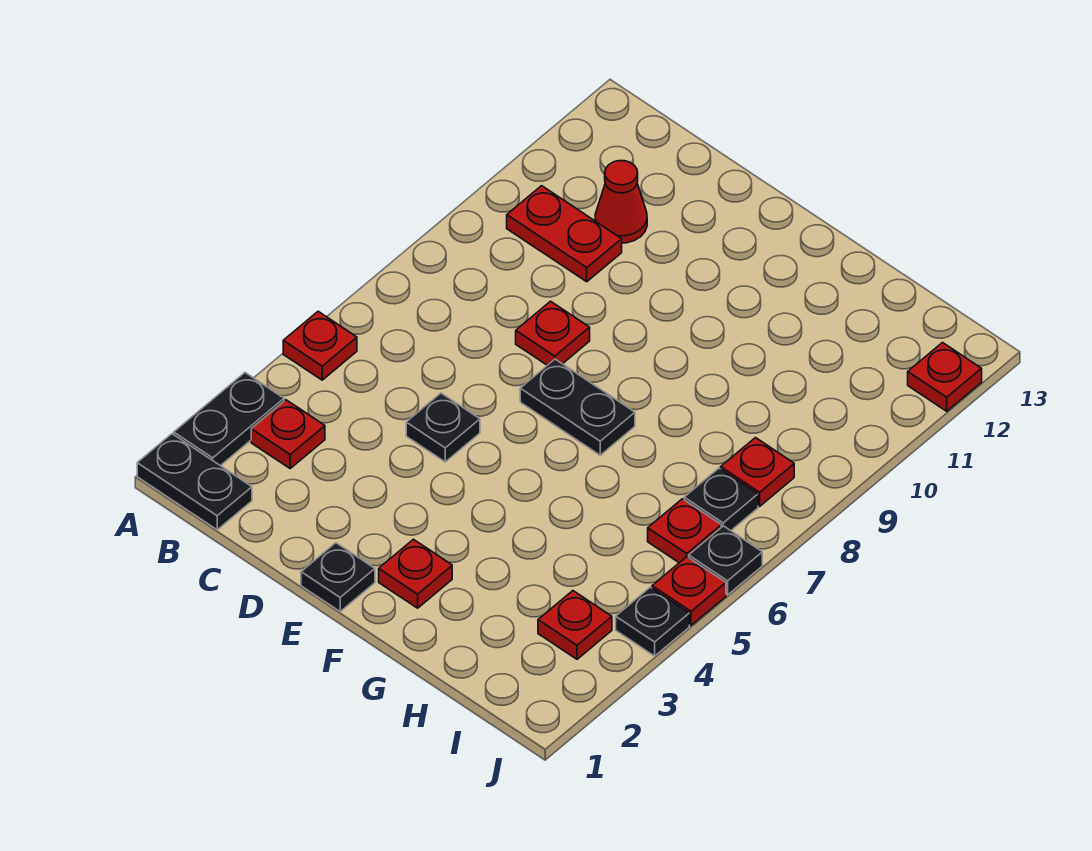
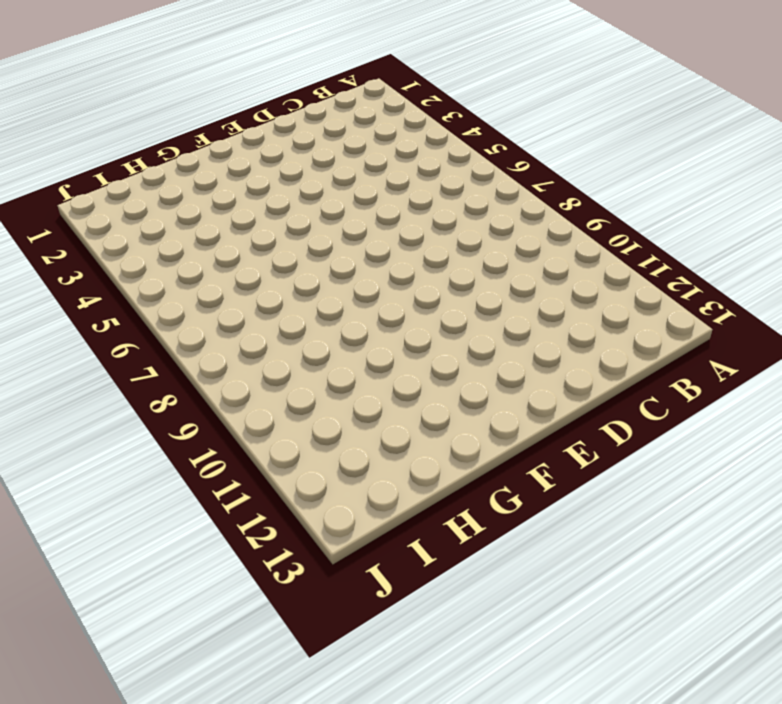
none -> black 1x2 plate [137,434,252,530]
none -> black 1x2 plate [174,373,284,466]
none -> red 1x1 plate [283,311,357,380]

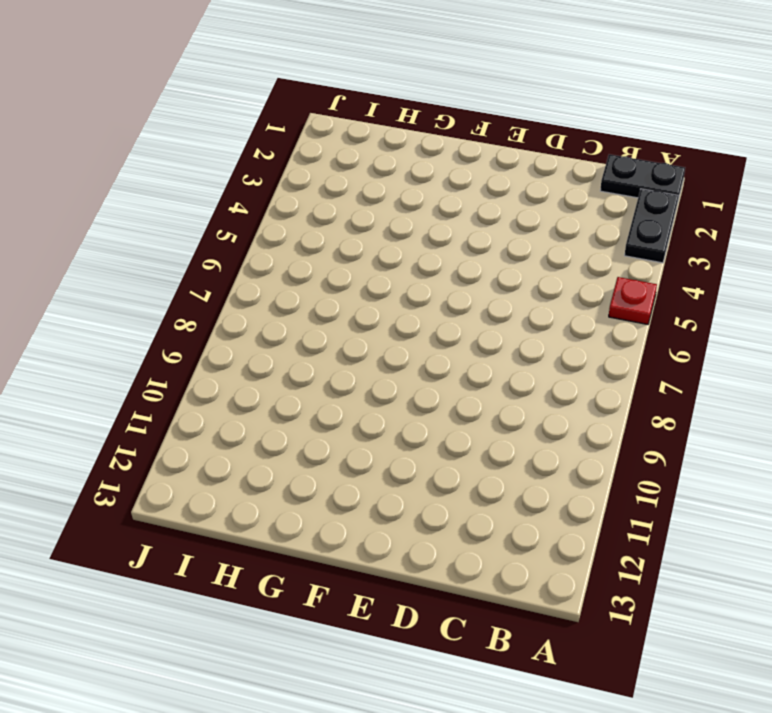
none -> red 1x1 plate [251,400,325,468]
none -> red 1x2 plate [507,186,622,282]
none -> red 1x1 cone [595,161,647,243]

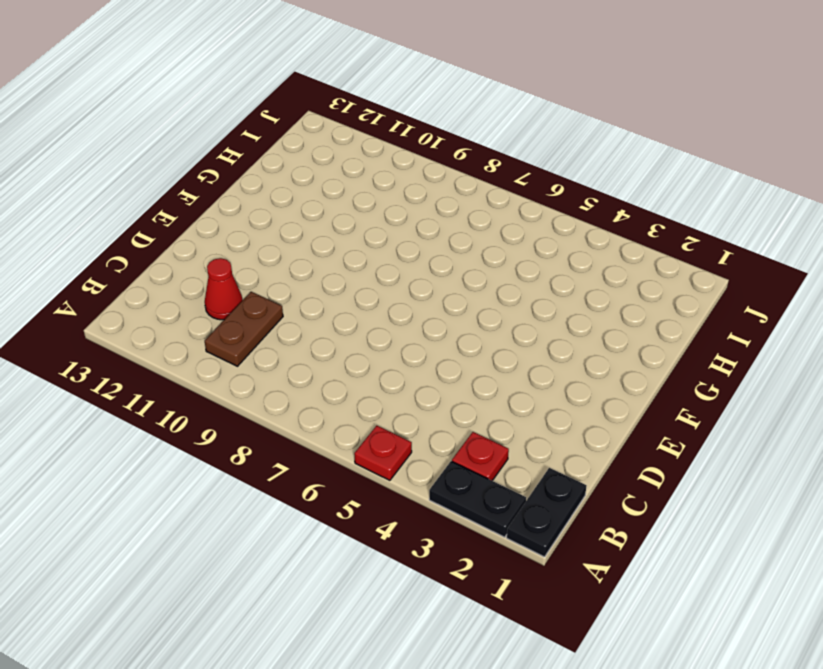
brown 1x2 plate [205,292,283,366] -> red 1x2 plate [507,186,622,282]
none -> black 1x1 plate [406,393,480,462]
none -> red 1x1 plate [516,301,590,365]
none -> black 1x1 plate [301,543,375,611]

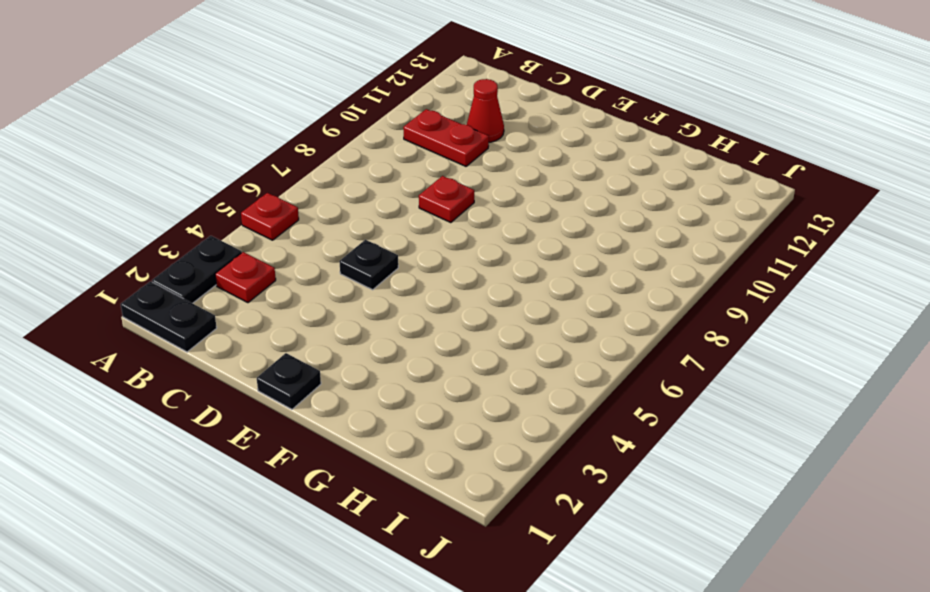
none -> black 1x2 plate [520,359,635,455]
none -> red 1x1 plate [379,539,452,608]
none -> red 1x1 plate [538,591,612,659]

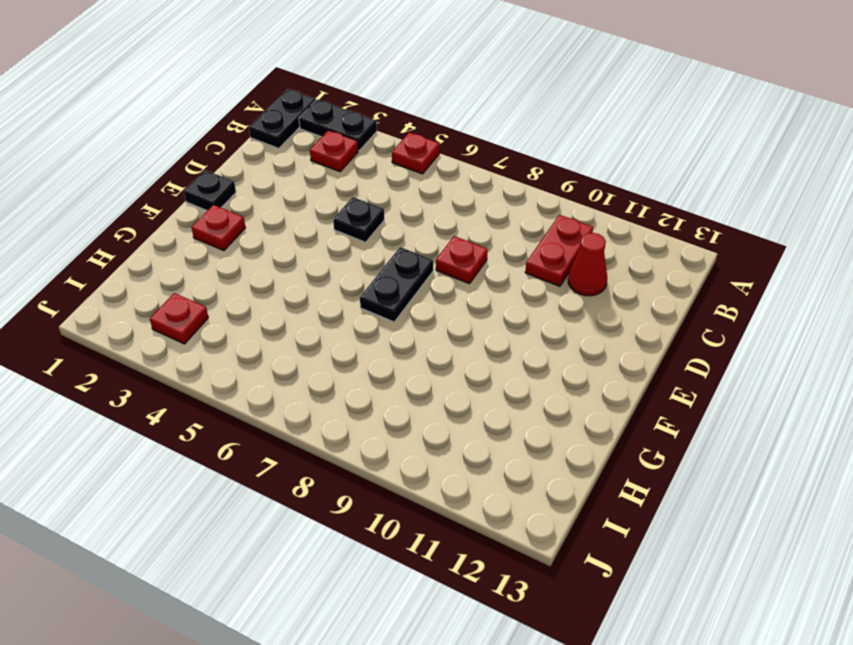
none -> red 1x1 plate [648,499,721,563]
none -> black 1x1 plate [684,468,758,531]
none -> red 1x1 plate [721,438,794,506]

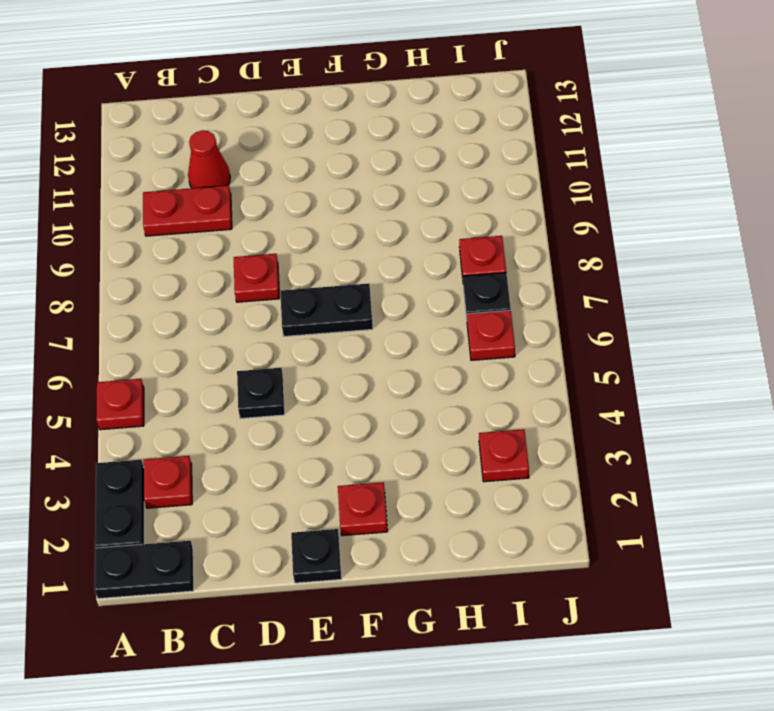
none -> black 1x1 plate [616,587,689,656]
none -> red 1x1 plate [652,557,726,625]
none -> black 1x1 plate [689,526,762,595]

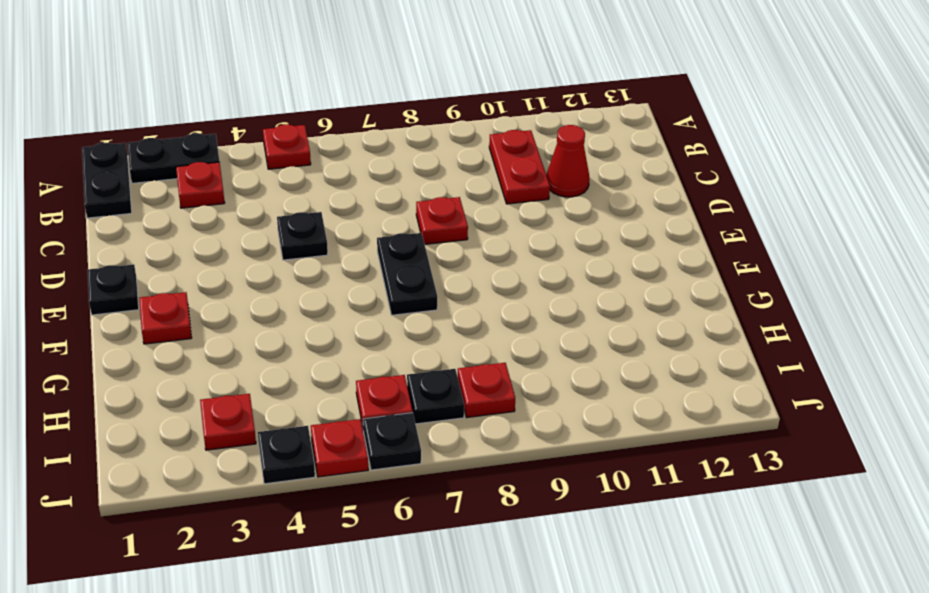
none -> red 1x1 plate [908,343,982,411]

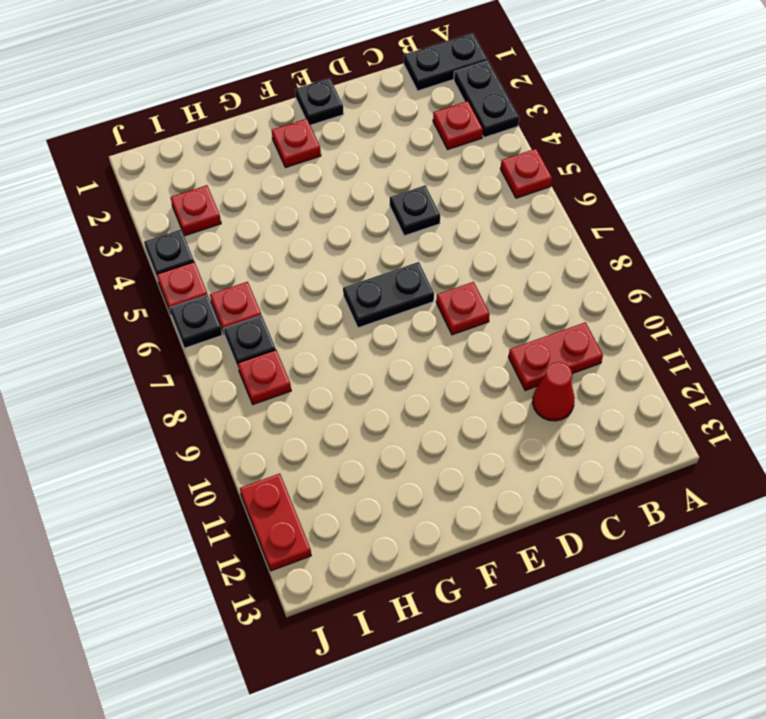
red 1x2 plate [240,474,311,571] -> red 1x1 plate [908,343,982,411]

